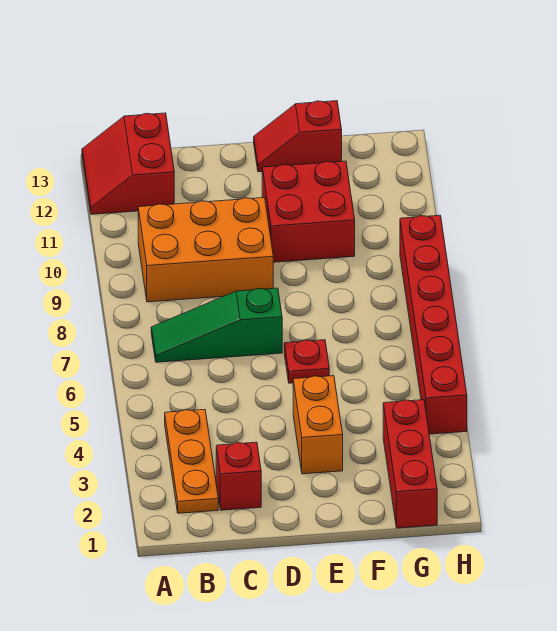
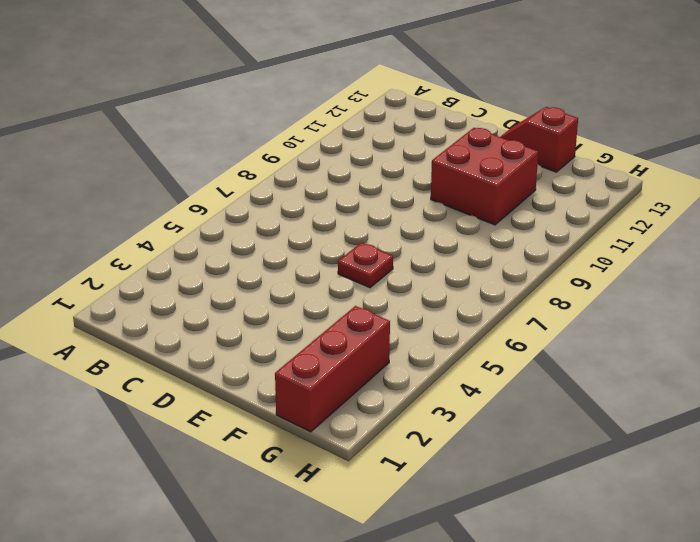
none -> red 2x2 slope [82,113,174,214]
none -> orange 1x3 plate [165,410,218,513]

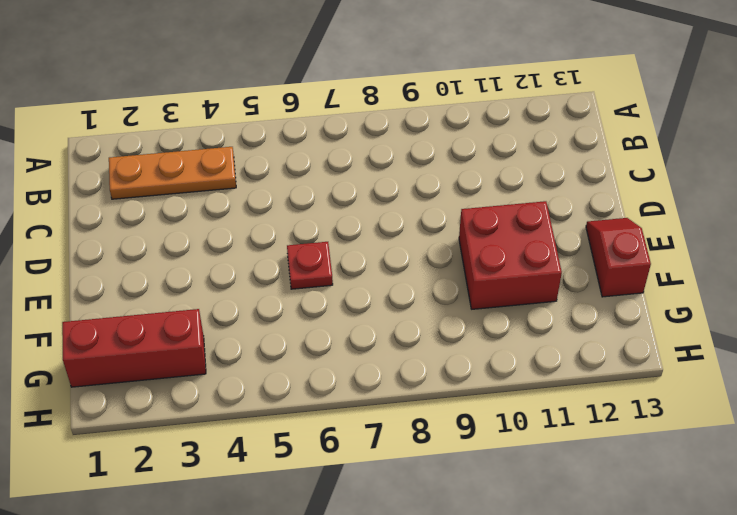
none -> red 2x2 slope [82,113,174,214]
none -> green 1x3 slope [151,288,282,362]

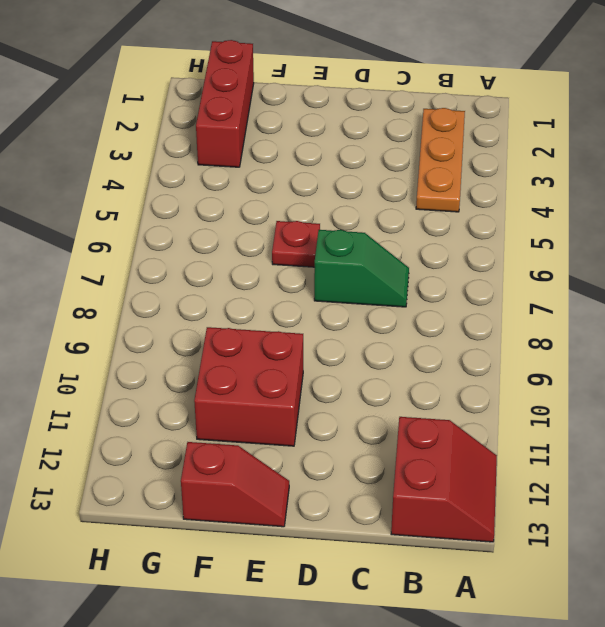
green 1x2 slope [314,230,409,307] -> green 1x3 slope [151,288,282,362]
none -> orange 2x3 brick [138,198,273,302]
none -> red 1x1 brick [216,442,261,510]

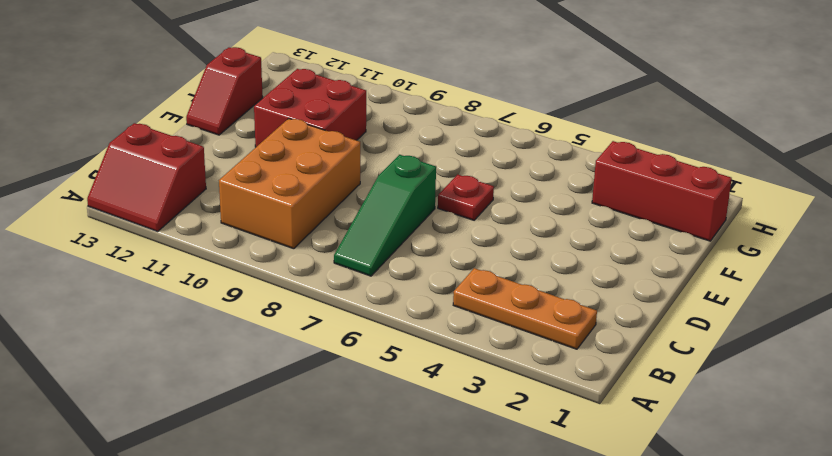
none -> red 1x1 brick [216,442,261,510]
none -> orange 1x2 brick [293,376,343,474]

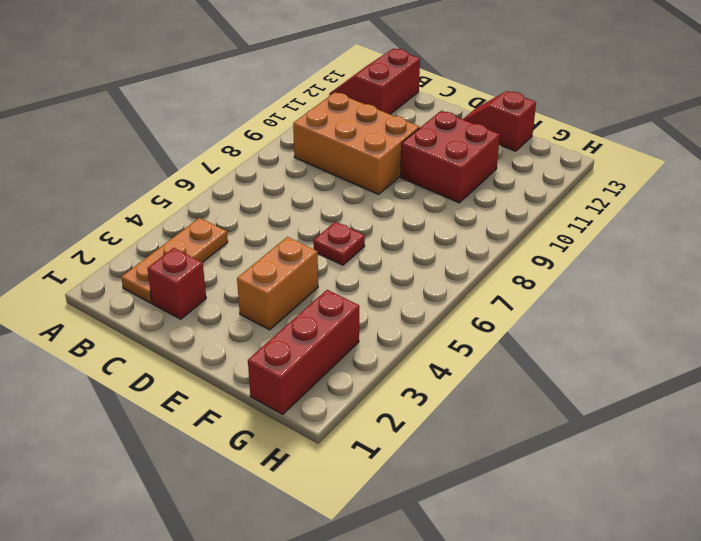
none -> green 1x3 slope [151,288,282,362]
none -> red 1x6 brick [400,215,467,434]

